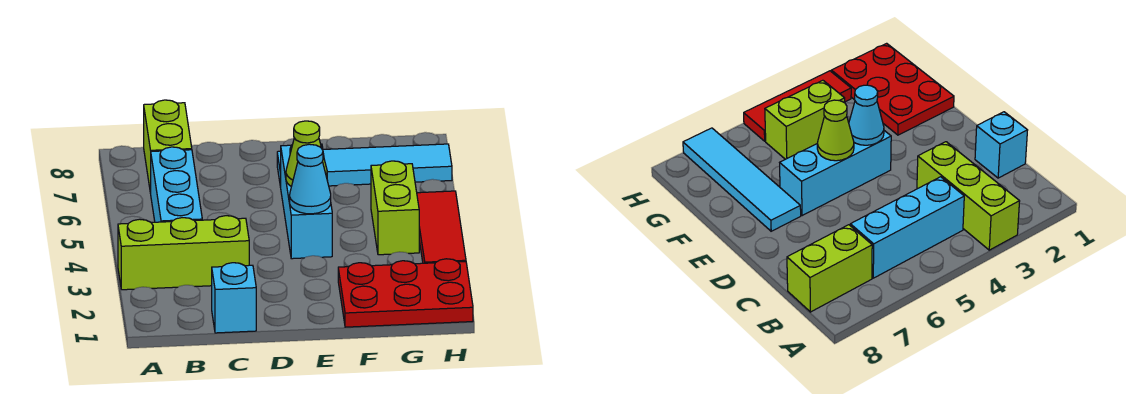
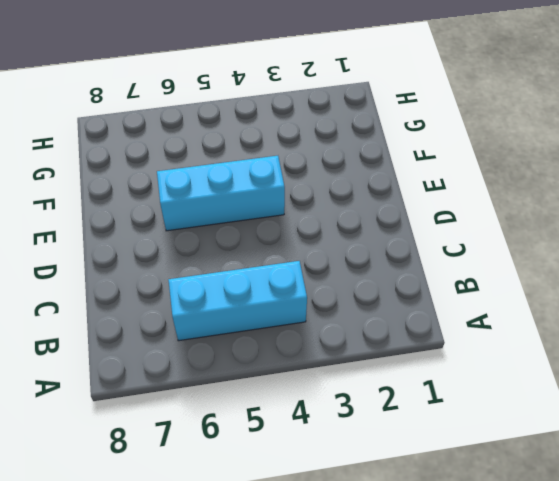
none -> lime 1x3 brick [118,216,249,290]
none -> lime 1x2 brick [144,100,192,193]

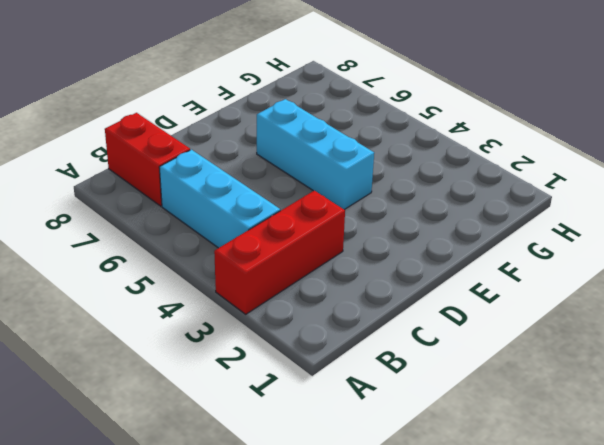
red 1x3 brick [214,191,345,314] -> lime 1x3 brick [118,216,249,290]
red 1x2 brick [105,113,190,206] -> lime 1x2 brick [144,100,192,193]
none -> cyan 1x1 brick [212,263,256,333]
none -> cyan 1x4 tile [277,144,452,187]

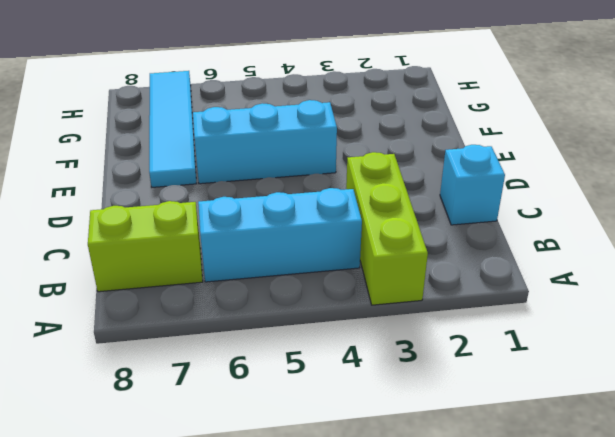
none -> red 2x3 plate [338,259,473,327]
none -> lime 1x2 brick [371,161,419,255]

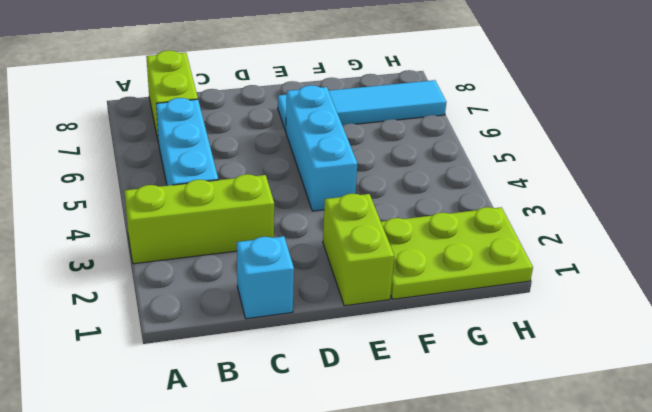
lime 1x2 brick [323,194,394,306] -> lime 1x2 brick moved to [371,161,419,255]
lime 2x3 plate [381,207,533,299] -> red 2x3 plate [338,259,473,327]
none -> red 1x3 tile [417,191,466,263]
none -> cyan 1x1 cone [290,144,331,214]

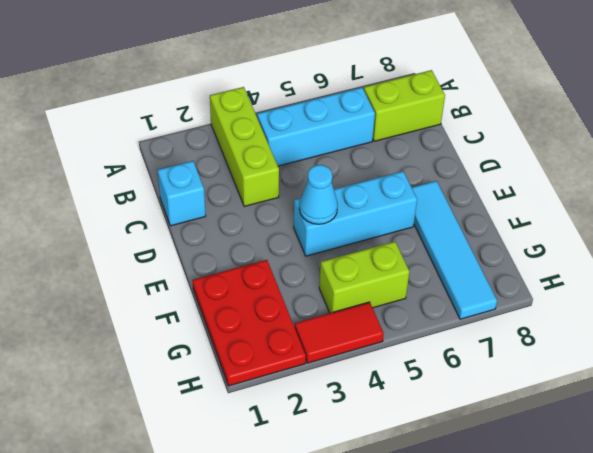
red 1x2 tile [295,302,384,363] -> red 1x3 tile [417,191,466,263]
none -> lime 1x1 cone [286,121,327,187]

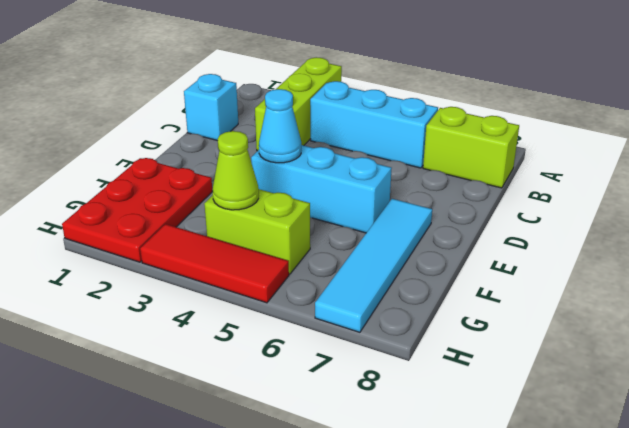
lime 1x1 cone [212,131,259,210] -> lime 1x1 cone moved to [286,121,327,187]

